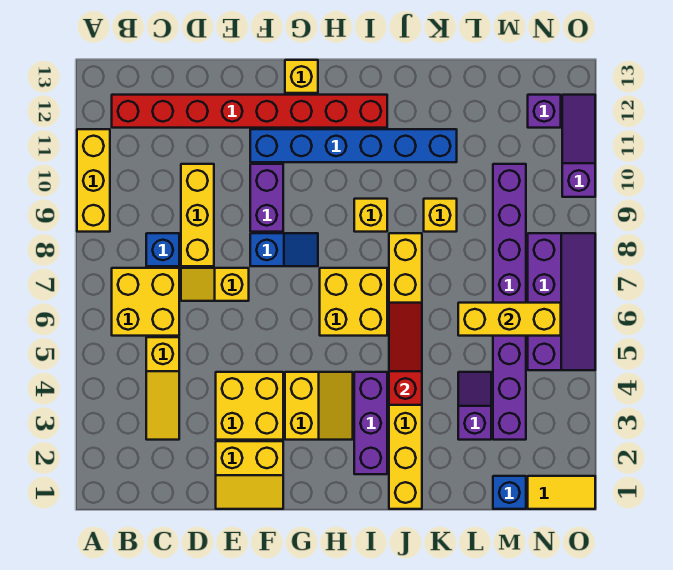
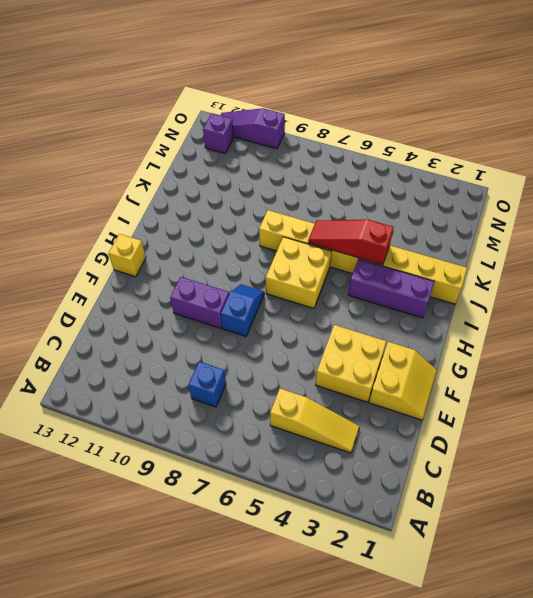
none -> yellow 1x3 brick [77,129,110,232]
none -> yellow 2x2 brick [112,268,179,336]
none -> red 1x8 brick [112,95,387,128]

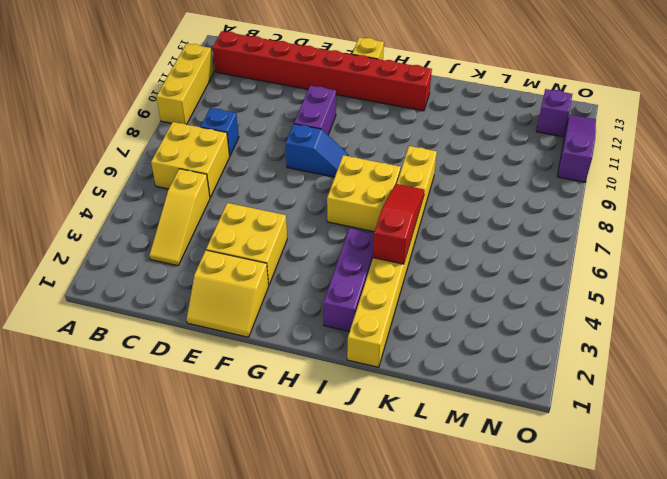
none -> yellow 1x2 slope [181,268,249,301]
none -> yellow 1x3 brick [181,164,214,266]
none -> blue 1x6 brick [250,129,457,162]

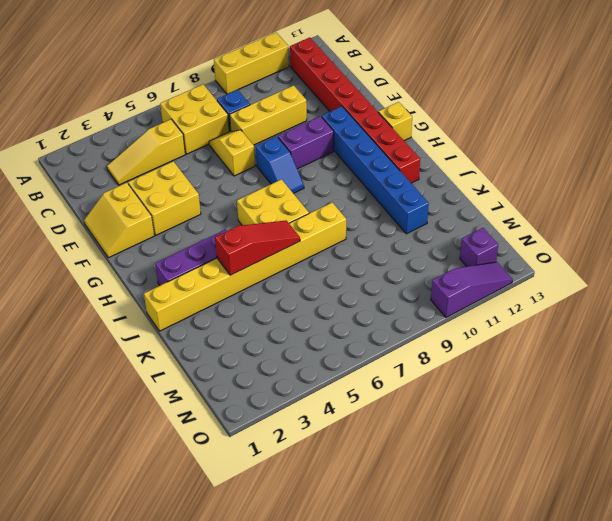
none -> yellow 2x2 slope [285,372,353,440]
none -> yellow 1x1 brick [354,199,387,232]
none -> yellow 1x1 brick [424,199,457,232]

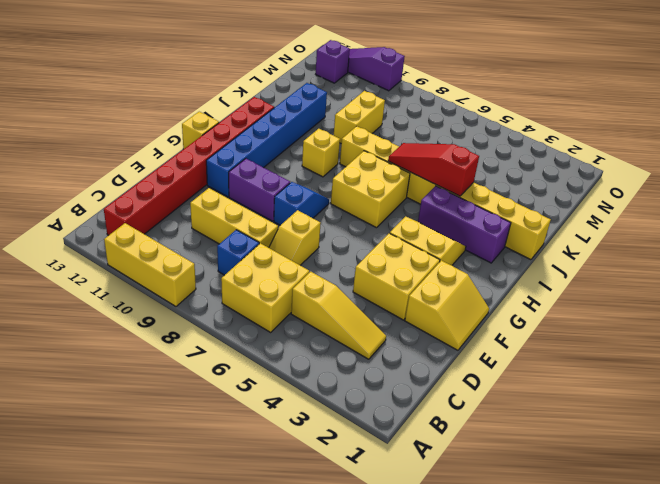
yellow 1x2 brick [334,91,385,143] -> yellow 1x1 brick [424,199,457,232]
none -> purple 1x2 slope [458,372,491,440]
none -> blue 1x1 brick [493,476,526,509]
none -> purple 1x8 brick [493,164,526,440]

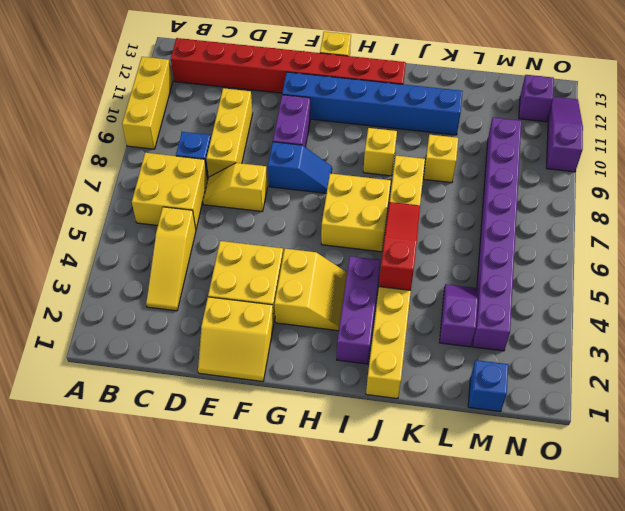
none -> yellow 1x2 tile [528,476,595,509]
none -> purple 2x4 slope [528,233,595,370]
none -> yellow 1x3 brick [458,303,561,336]

